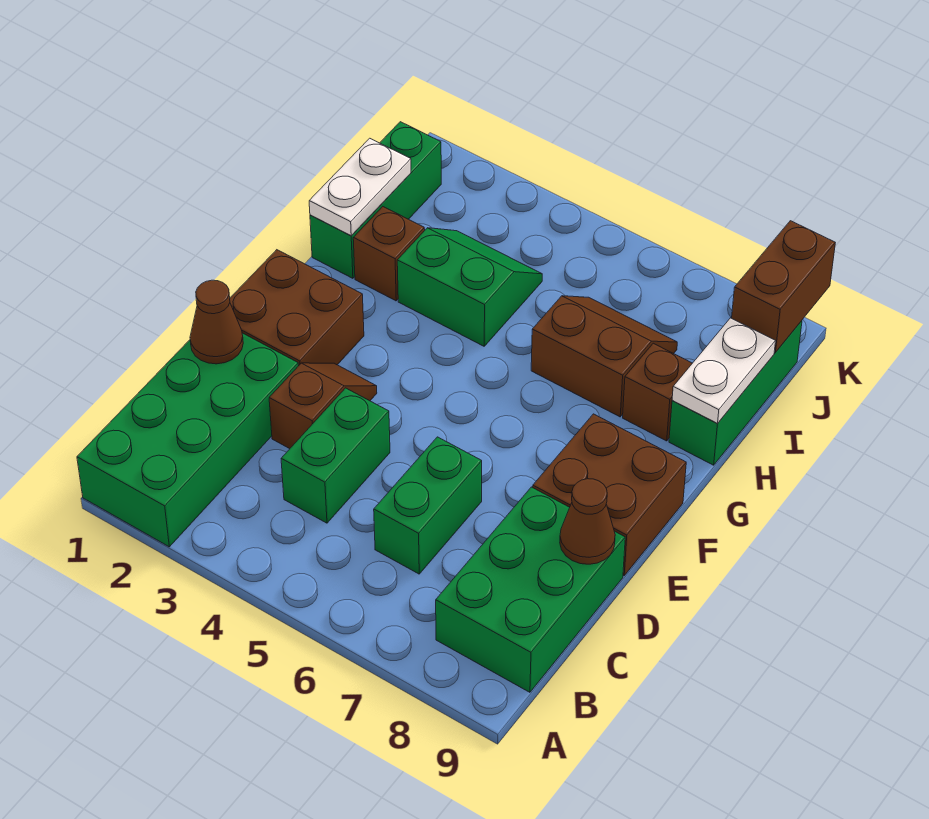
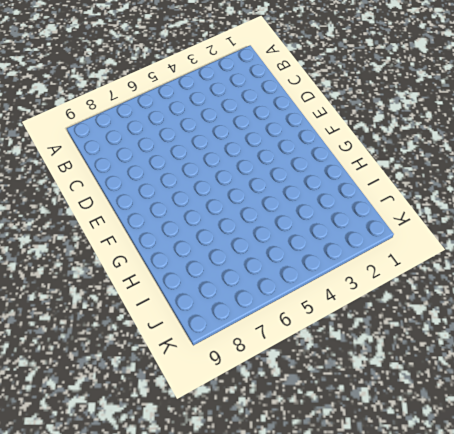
none -> green 2x4 brick [77,333,298,547]
none -> green 2x3 brick [436,487,625,692]
none -> green 1x2 brick [281,388,390,523]

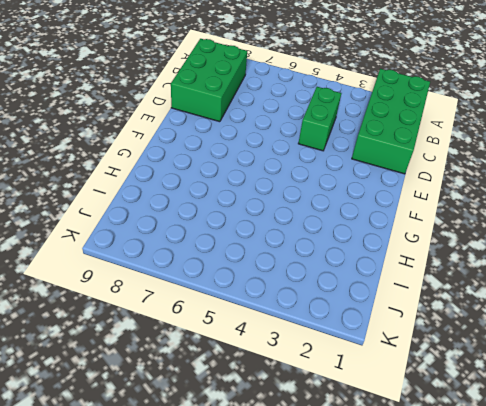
none -> green 1x2 brick [374,437,482,574]
none -> brown 1x2 slope [269,363,377,449]
none -> brown 2x2 brick [230,250,364,366]

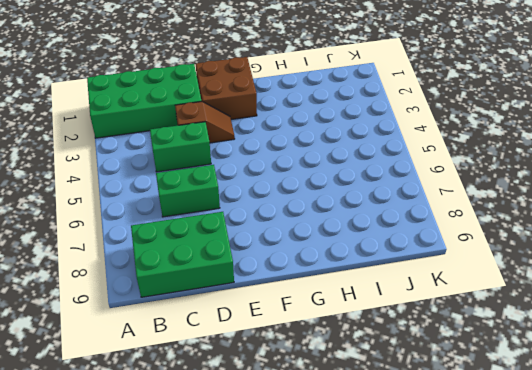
none -> brown 2x2 brick [533,414,686,576]
none -> green 1x3 brick [310,122,441,278]
none -> brown 1x1 brick [353,207,425,301]

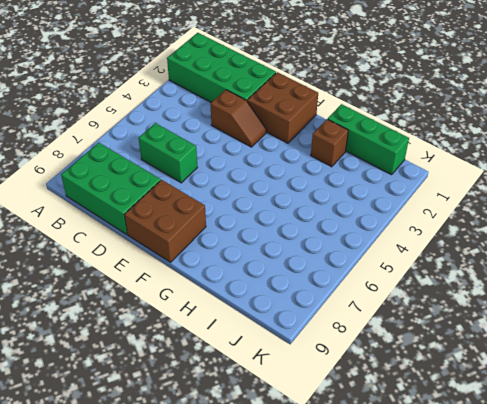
none -> green 1x2 brick [281,388,390,523]
none -> green 2x2 slope [397,228,542,346]
none -> brown 2x2 slope [531,296,677,417]

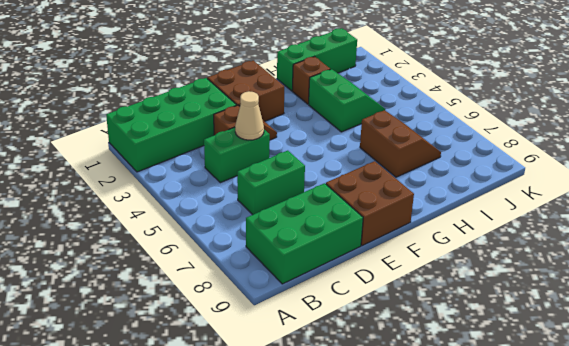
tan 1x1 cone [235,91,264,140] -> none
none -> brown 1x1 brick [623,343,692,441]
none -> green 1x3 brick [669,321,802,465]
none -> brown 1x1 cone [190,280,243,364]

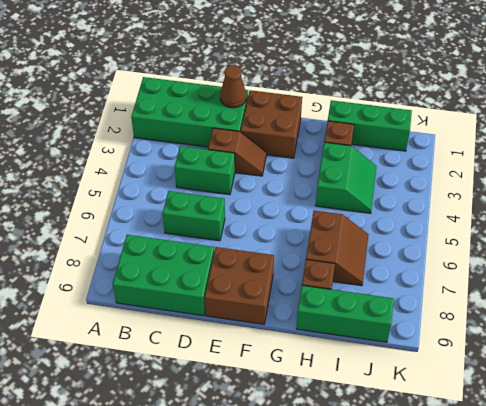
none -> brown 1x1 cone [560,479,615,564]
none -> white 1x2 plate [309,138,411,236]
none -> white 1x2 plate [672,318,775,424]

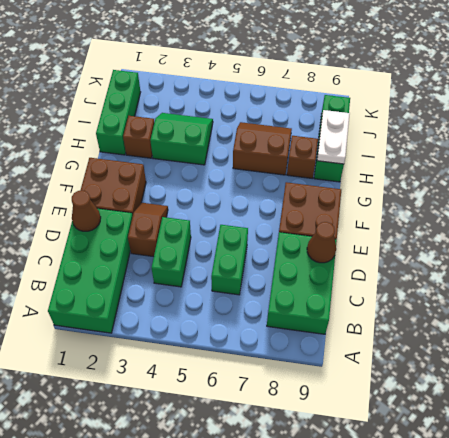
none -> white 1x2 plate [309,138,411,236]
none -> brown 1x2 brick [732,221,835,352]

